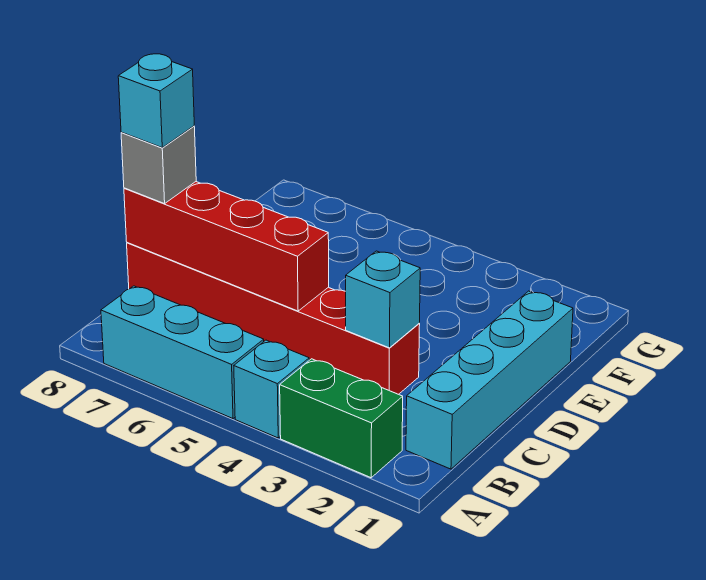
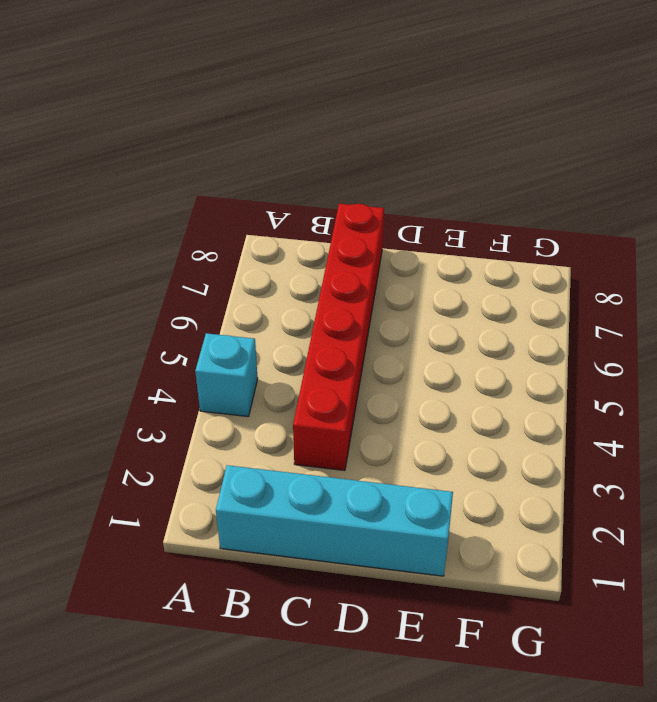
none -> green 1x2 brick [280,359,403,478]
none -> cyan 1x3 brick [101,286,264,419]

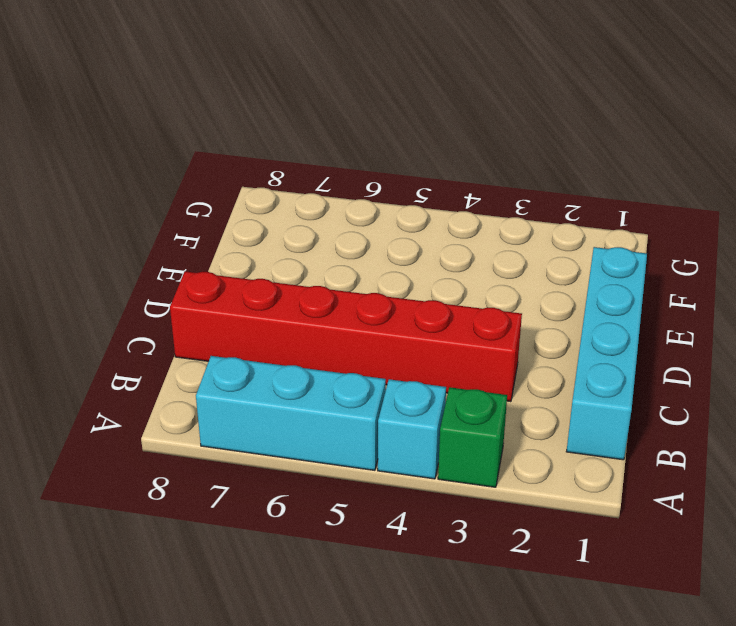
green 1x1 brick [438,387,507,487] -> green 1x2 brick [280,359,403,478]
none -> cyan 1x1 brick [346,251,420,348]
none -> red 1x4 brick [124,182,329,311]

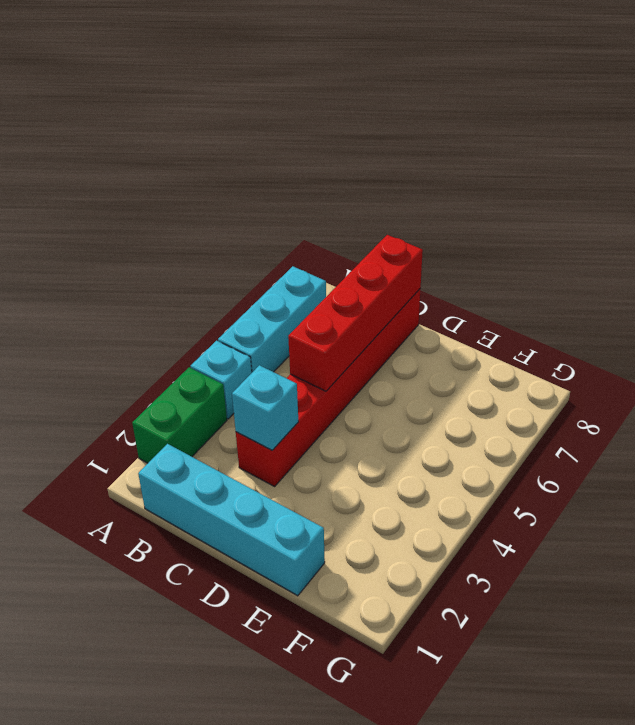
none -> grey 1x1 brick [121,126,196,204]
none -> cyan 1x1 brick [118,54,194,148]

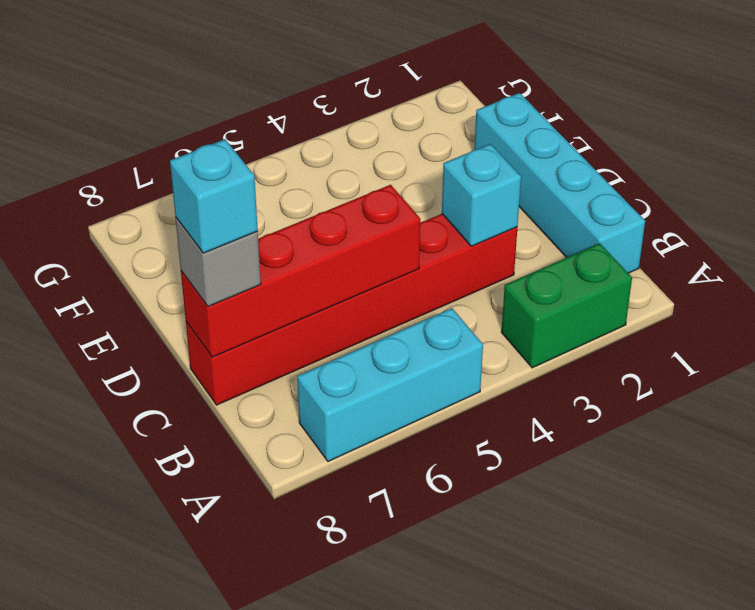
none -> cyan 1x1 brick [234,340,309,438]

